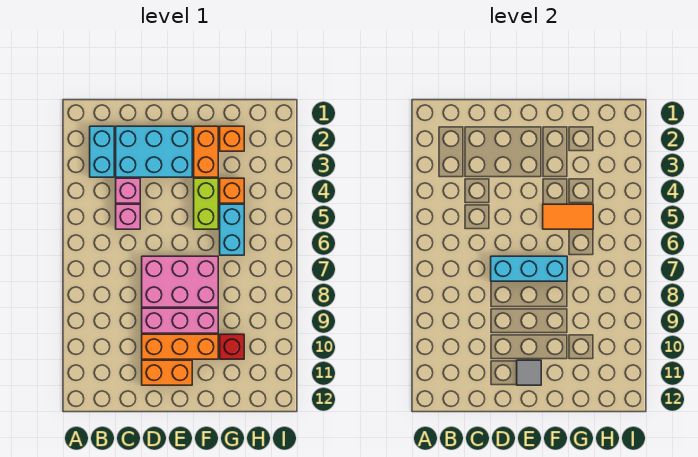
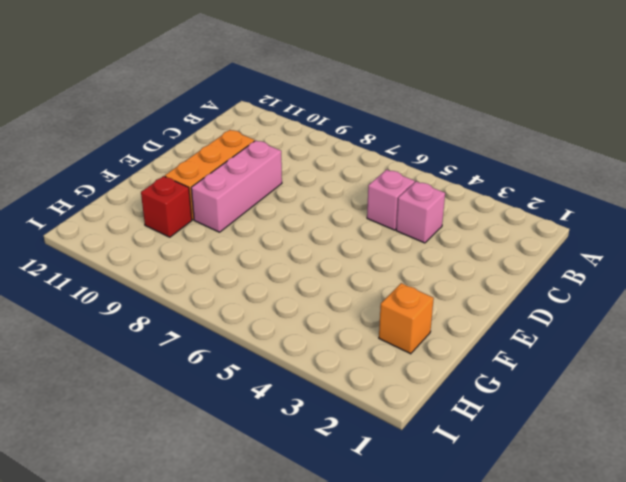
none -> cyan 1x2 brick [90,126,114,177]
none -> cyan 2x3 brick [116,126,192,177]
none -> pink 2x3 brick [142,256,218,307]

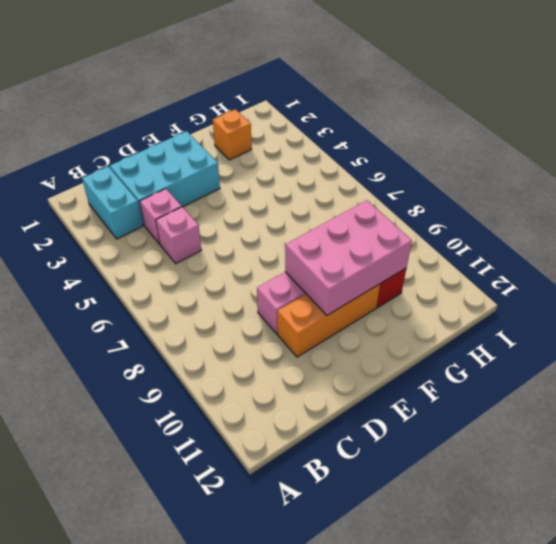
pink 2x3 brick [285,200,412,315] -> pink 2x3 brick moved to [142,256,218,307]
none -> orange 1x2 brick [142,360,192,385]
none -> orange 1x2 brick [194,126,218,177]
none -> lime 1x2 brick [194,178,218,229]

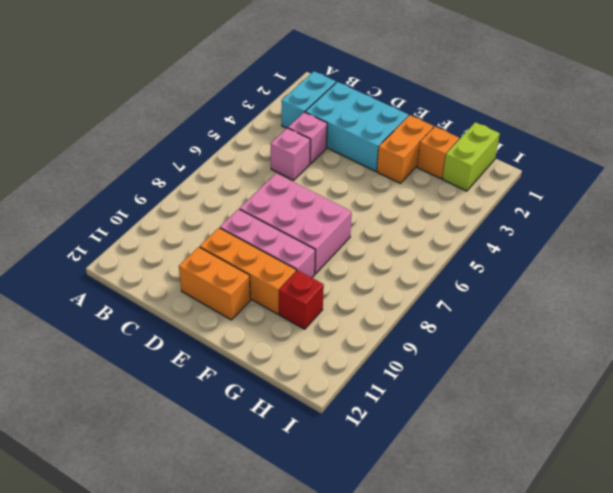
lime 1x2 brick [443,122,500,191] -> lime 1x2 brick moved to [194,178,218,229]
none -> orange 1x1 brick [220,178,244,203]
none -> cyan 1x2 brick [220,204,244,255]
none -> cyan 1x3 brick [491,256,567,281]

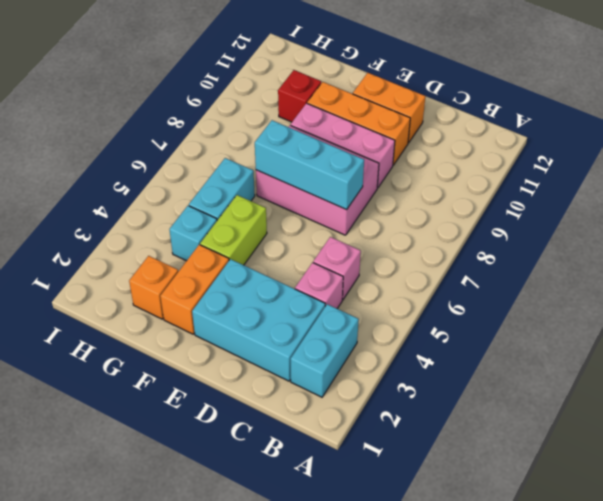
cyan 1x1 brick [169,206,217,261] -> orange 1x1 brick [220,178,244,203]
none -> grey 1x1 tile [517,360,541,385]
none -> orange 1x2 tile [543,204,593,229]

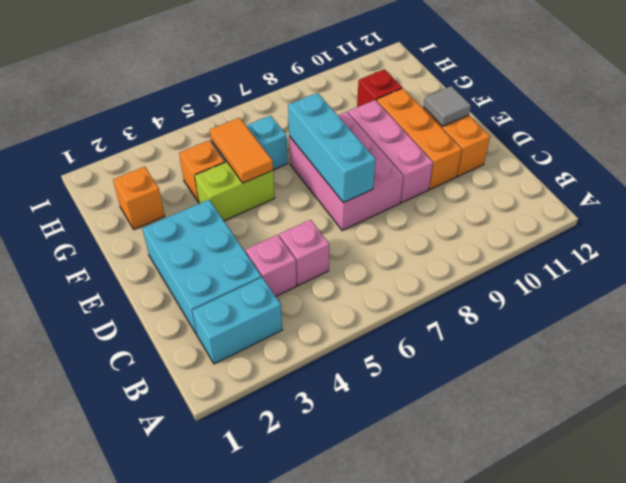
none -> orange 1x2 brick [194,126,218,177]

